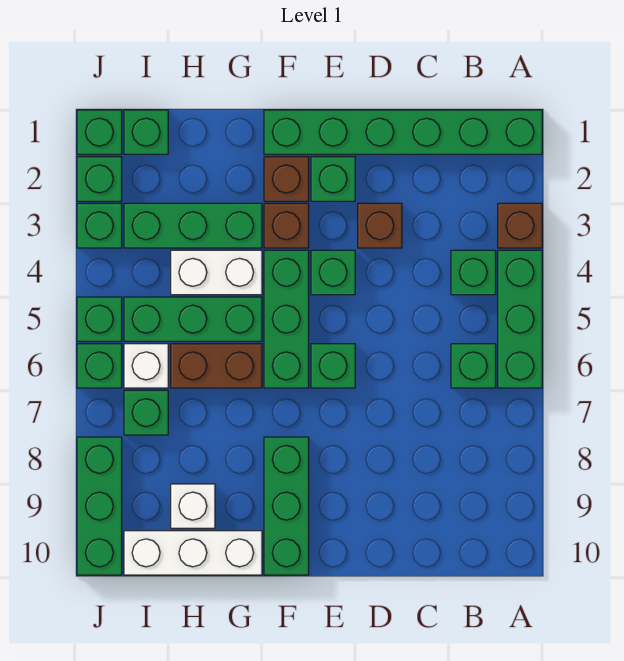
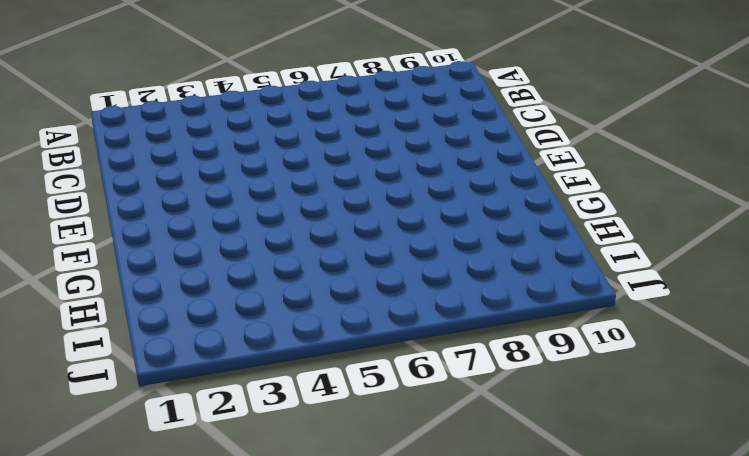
none -> green 1x6 brick [264,110,542,154]
none -> brown 1x1 brick [498,203,542,248]
none -> green 1x3 brick [498,250,542,388]

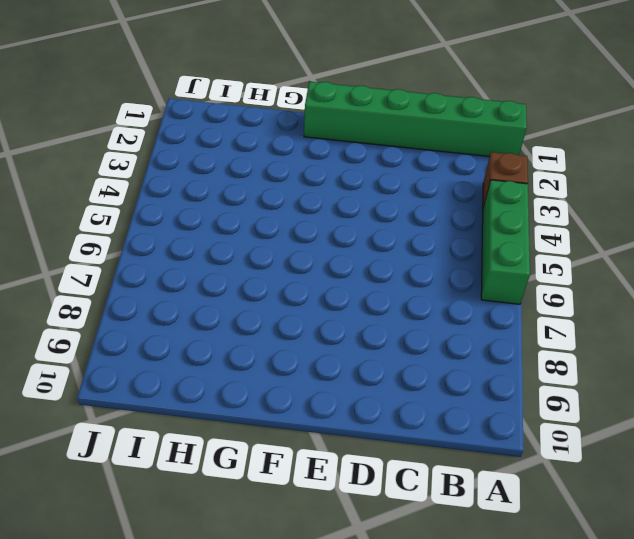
none -> green 1x1 brick [451,250,496,295]
none -> green 1x1 brick [451,344,496,388]
none -> brown 1x1 brick [358,203,402,248]

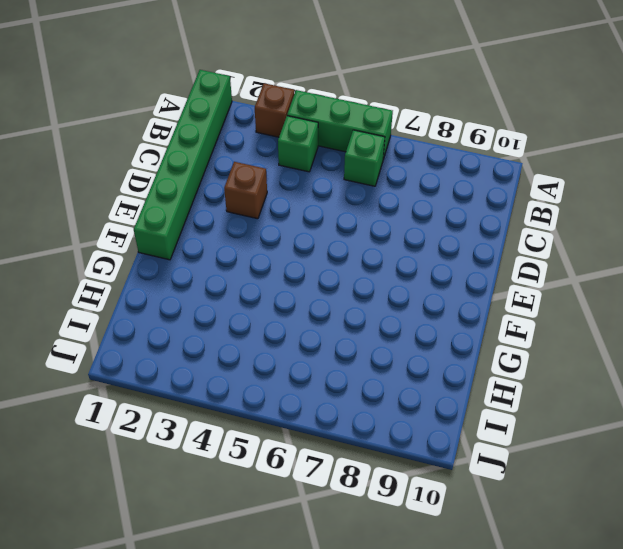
none -> green 1x1 brick [311,157,355,201]
none -> green 1x1 brick [311,250,355,295]
none -> green 1x1 brick [311,344,355,388]

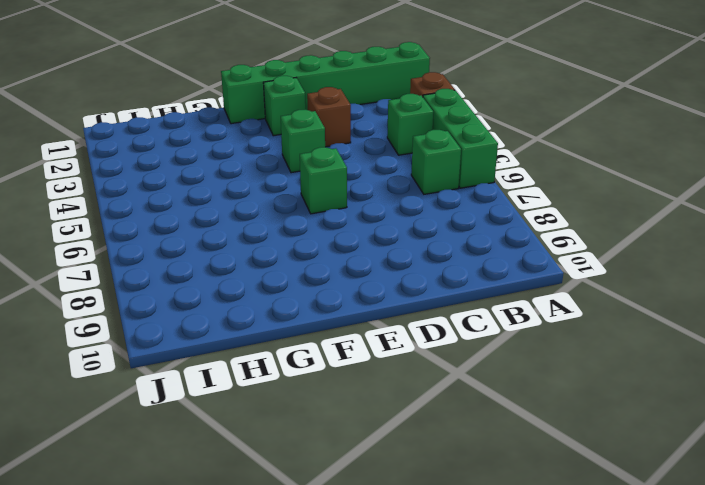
none -> brown 1x1 brick [264,157,309,201]
none -> brown 1x1 brick [264,203,309,248]
none -> green 1x3 brick [264,250,309,388]

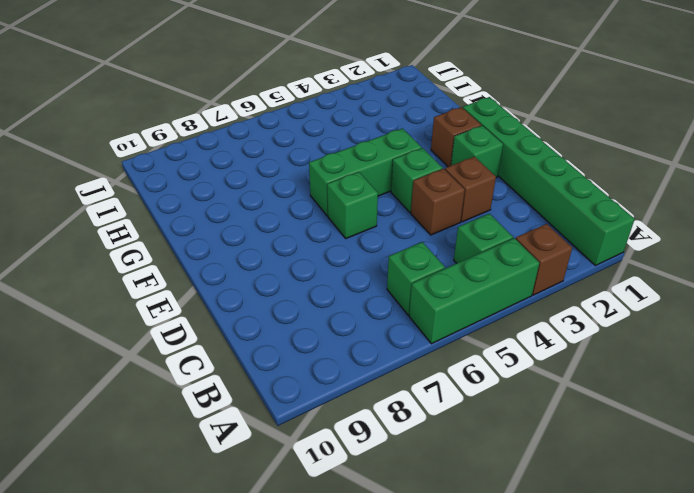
brown 1x1 brick [411,169,465,235] -> brown 1x1 brick moved to [264,203,309,248]
none -> green 1x3 brick [264,437,309,575]
none -> green 1x3 brick [124,203,262,248]
none -> white 1x2 brick [171,250,262,295]

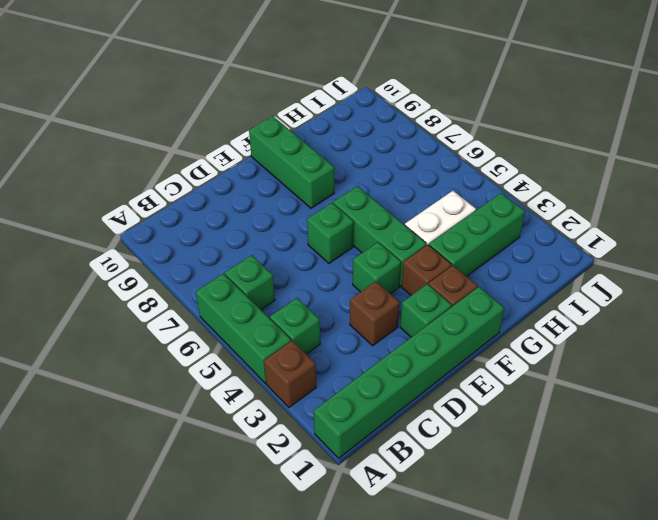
none -> green 1x3 brick [124,297,262,341]
none -> brown 1x2 brick [171,344,262,388]
none -> white 1x3 brick [124,531,262,575]

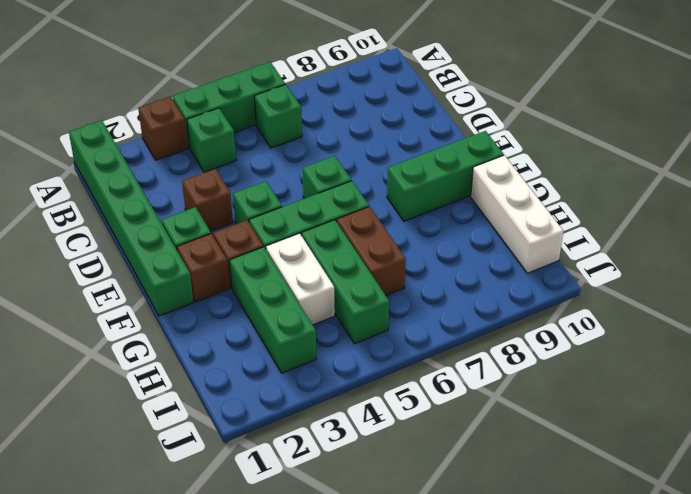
none -> white 1x1 brick [171,484,215,528]
none -> green 1x1 brick [124,110,168,154]
none -> white 1x1 brick [124,344,168,388]

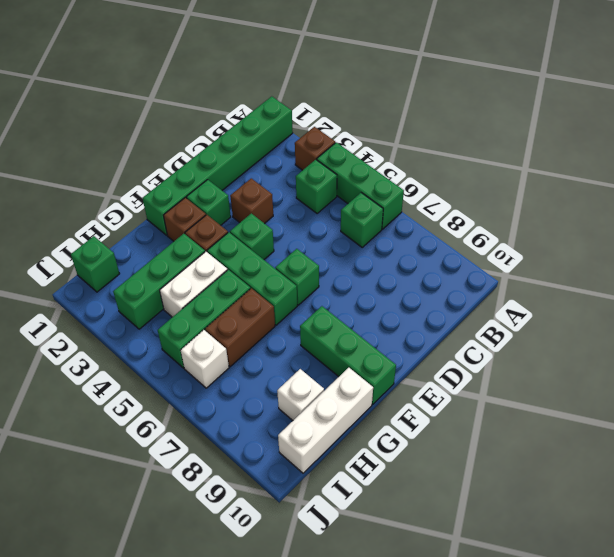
none -> green 1x1 brick [124,390,168,435]
none -> green 1x1 brick [77,110,122,154]
none -> green 1x1 brick [77,157,122,201]

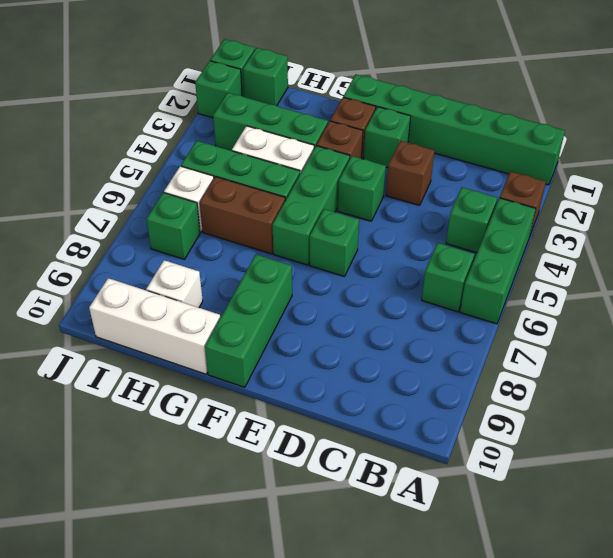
none -> green 1x1 brick [77,203,122,248]
none -> green 1x1 brick [77,297,122,341]
none -> green 1x1 brick [77,344,122,388]

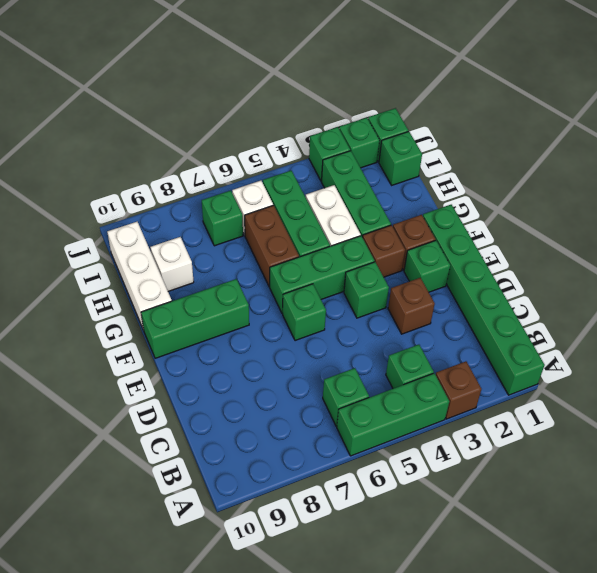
none -> green 1x1 brick [77,297,122,341]
none -> green 1x1 brick [77,344,122,388]
none -> green 1x3 brick [77,437,122,575]

